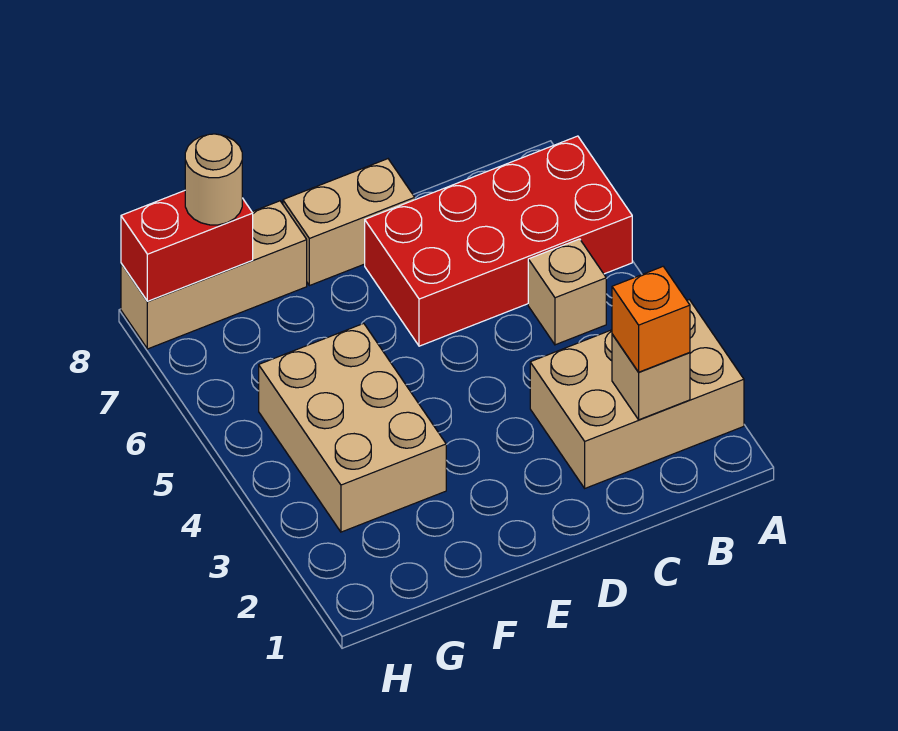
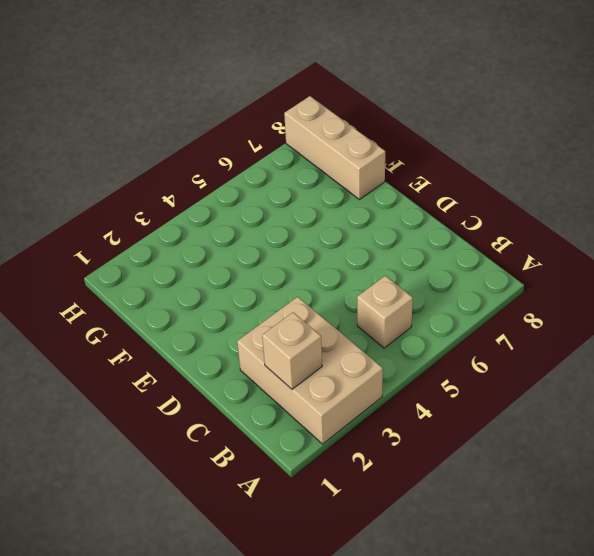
none -> red 2x4 brick [365,136,632,346]
none -> tan 1x2 brick [283,159,415,286]

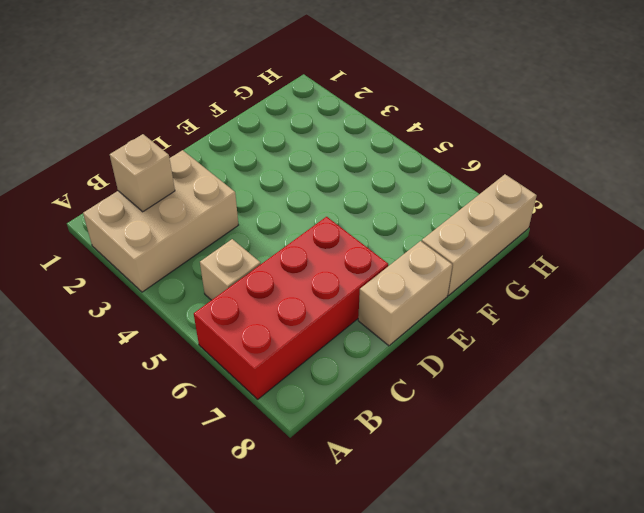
none -> tan 2x3 brick [259,323,446,532]
none -> red 1x2 brick [121,191,253,301]

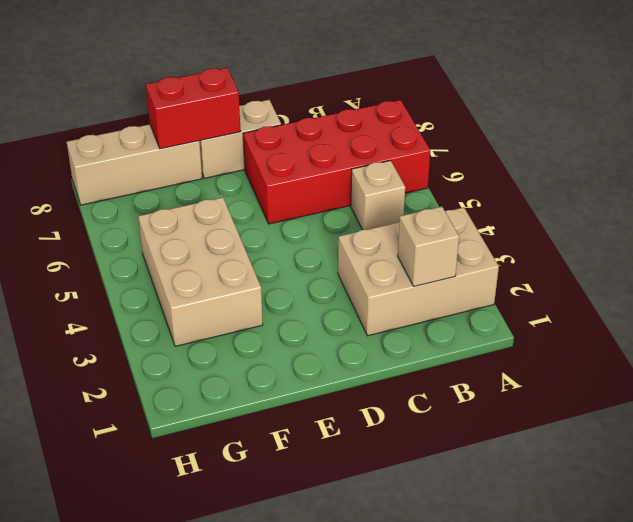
red 1x2 brick [146,68,241,149] -> red 1x2 brick moved to [121,191,253,301]
none -> orange 1x1 brick [612,267,690,372]
none -> tan 1x1 round brick [185,134,242,225]

